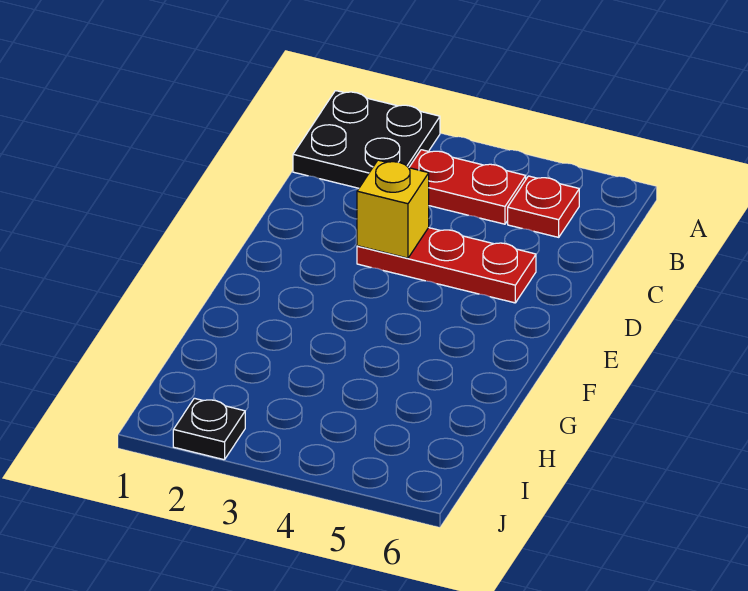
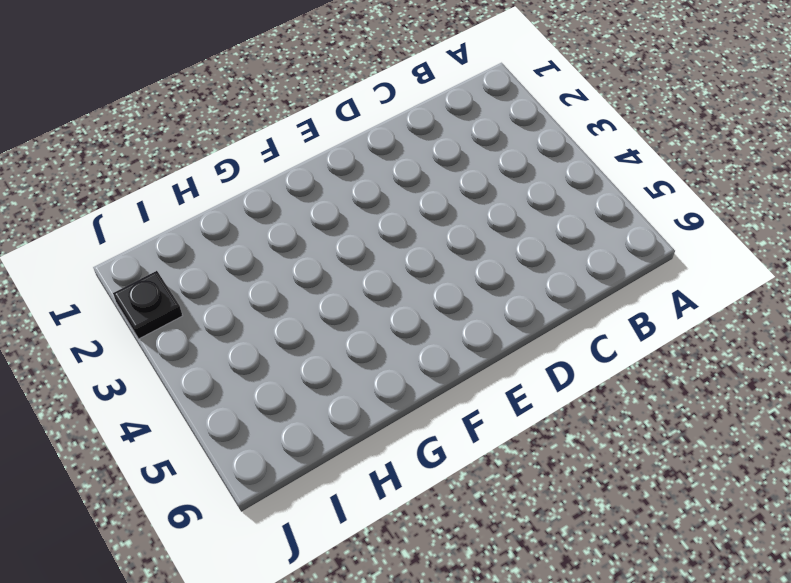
none -> black 2x2 plate [293,91,440,188]
none -> red 1x2 plate [409,150,526,224]

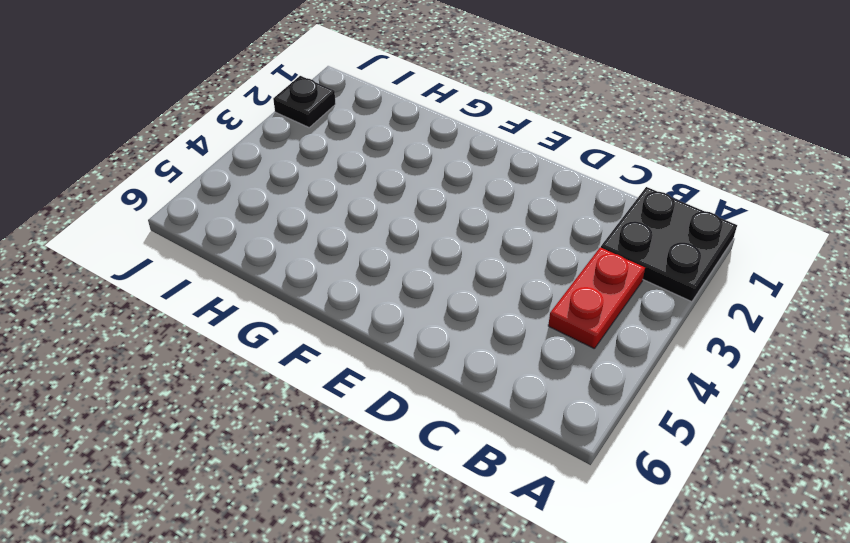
none -> red 1x1 plate [508,176,579,237]
none -> red 1x3 plate [357,228,536,303]

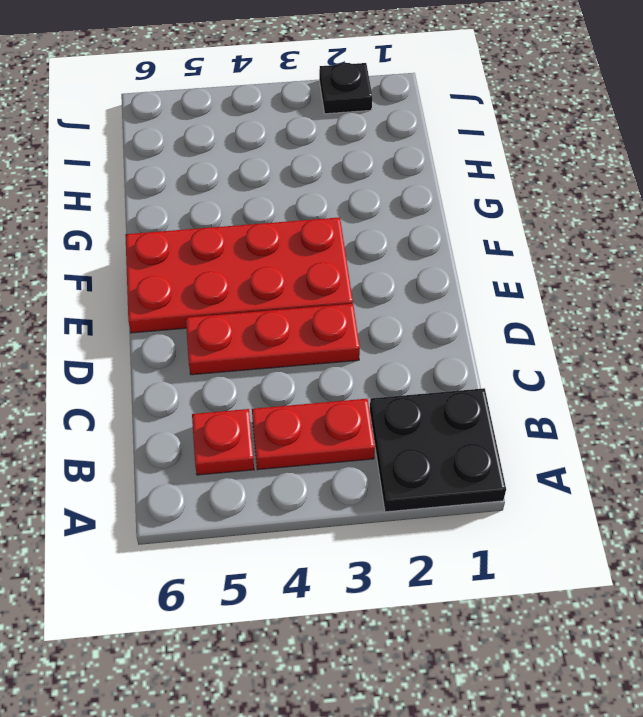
red 2x4 plate [125,217,353,333] -> none
none -> yellow 1x1 brick [357,160,429,258]

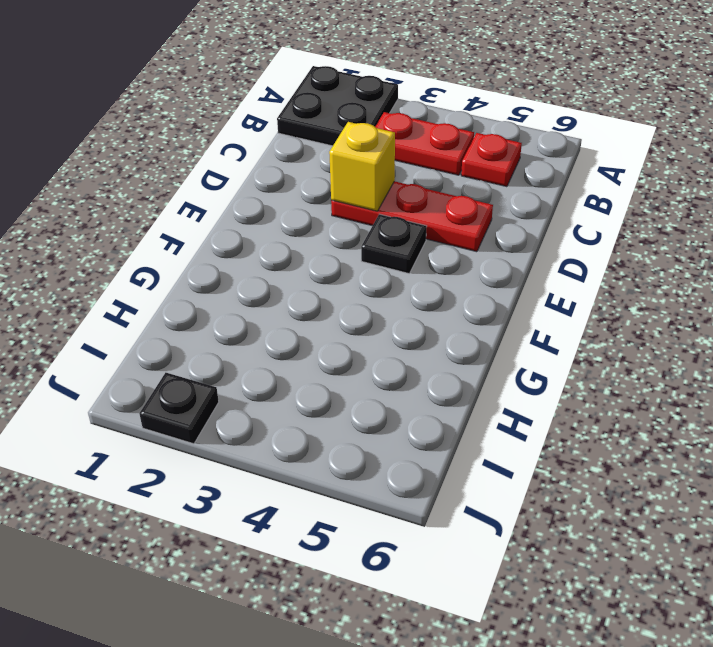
black 1x1 plate [361,214,427,273] -> none

